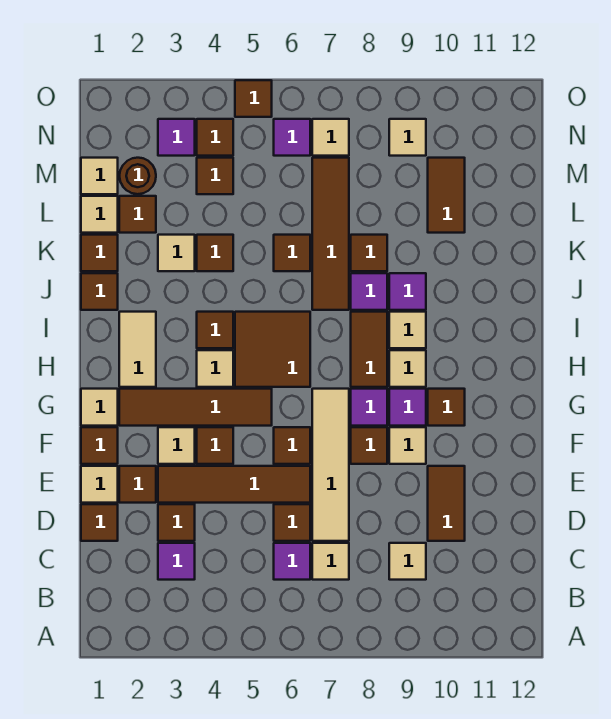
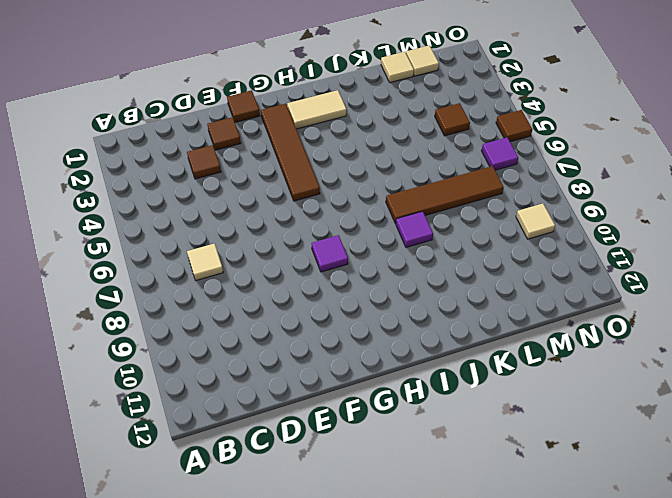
none -> purple 1x1 tile [158,543,195,580]
none -> purple 1x1 tile [274,543,310,580]
none -> tan 1x1 tile [389,543,426,580]
none -> brown 1x1 tile [81,504,118,541]

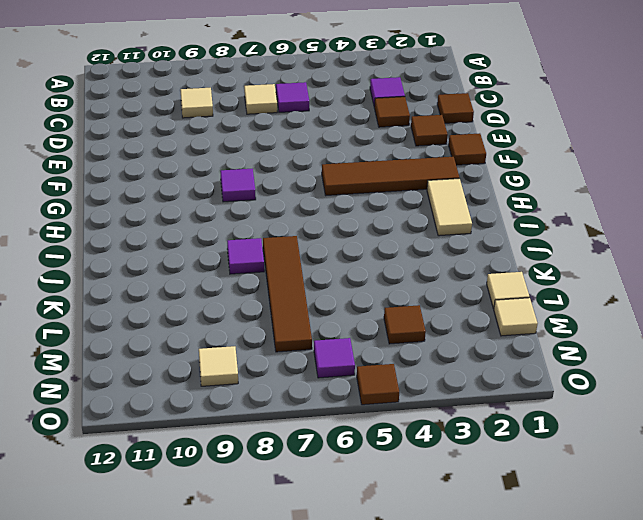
none -> brown 1x1 tile [274,504,310,541]
none -> tan 1x4 tile [312,389,349,541]
none -> brown 1x2 tile [428,466,465,541]
none -> tan 1x1 tile [81,466,118,503]

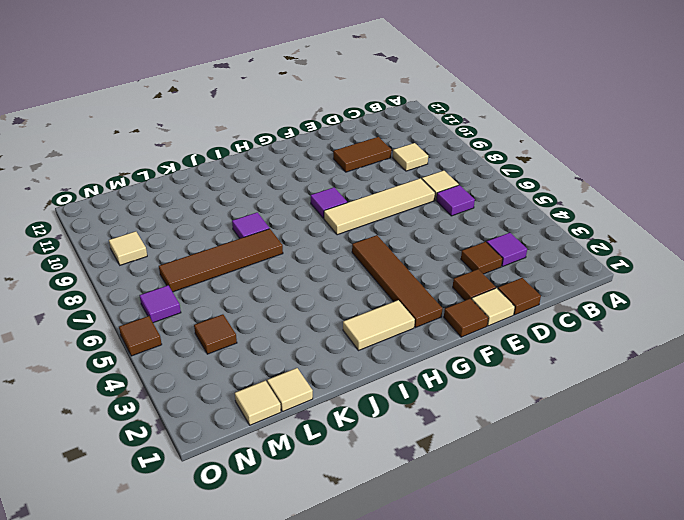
none -> brown 1x1 tile [274,504,310,541]
none -> brown 1x4 tile [158,466,310,503]
none -> tan 1x1 tile [158,427,195,464]
none -> brown 1x1 tile [197,427,233,464]

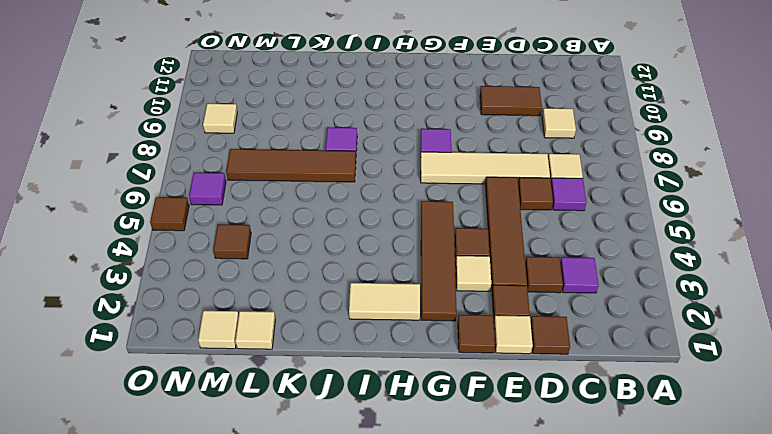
none -> brown 1x1 tile [274,427,310,464]
none -> brown 1x1 tile [351,427,387,464]
none -> tan 1x1 tile [389,427,426,464]
none -> tan 1x1 tile [81,389,118,426]

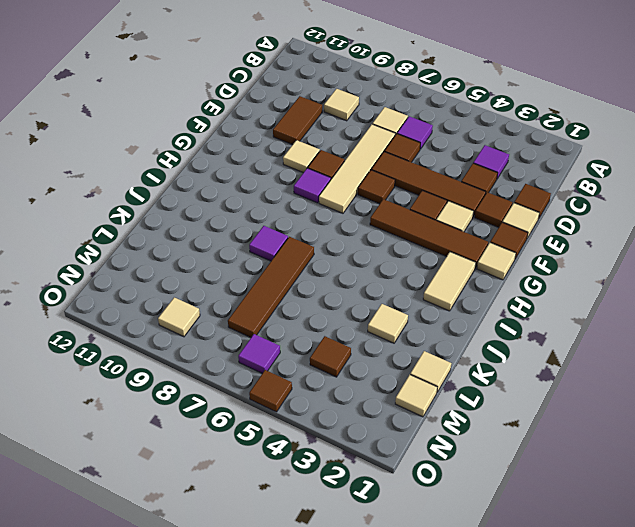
none -> purple 1x1 tile [389,389,426,426]
none -> brown 1x1 tile [428,389,465,426]
none -> tan 1x1 tile [197,350,233,387]
none -> brown 2x2 tile [235,312,310,387]

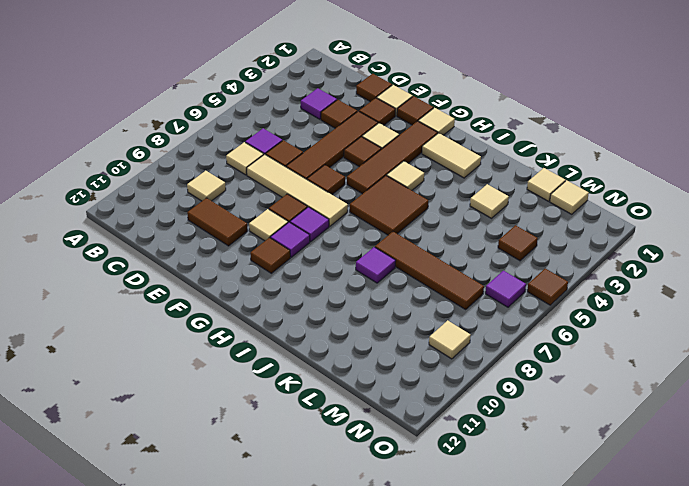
none -> brown 1x2 tile [351,312,387,387]
none -> tan 1x1 tile [389,350,426,387]
none -> brown 1x1 tile [197,312,233,348]
none -> tan 1x1 tile [389,312,426,348]

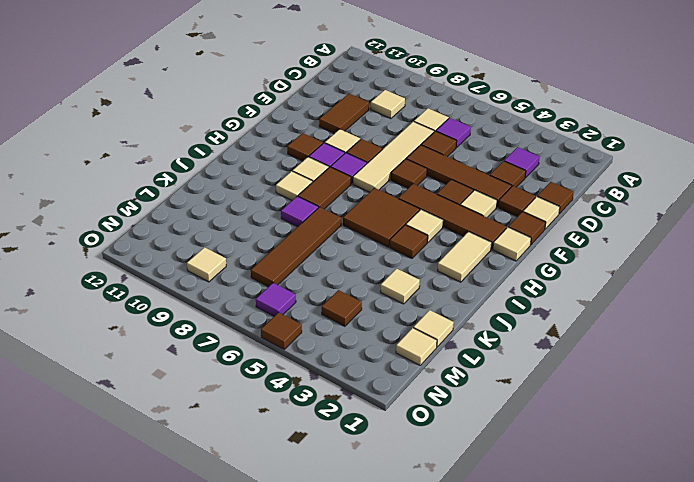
none -> brown 1x1 tile [81,273,118,310]
none -> purple 1x1 tile [389,273,426,310]
none -> brown 1x1 tile [81,235,118,271]
none -> brown 1x1 tile [197,235,233,271]

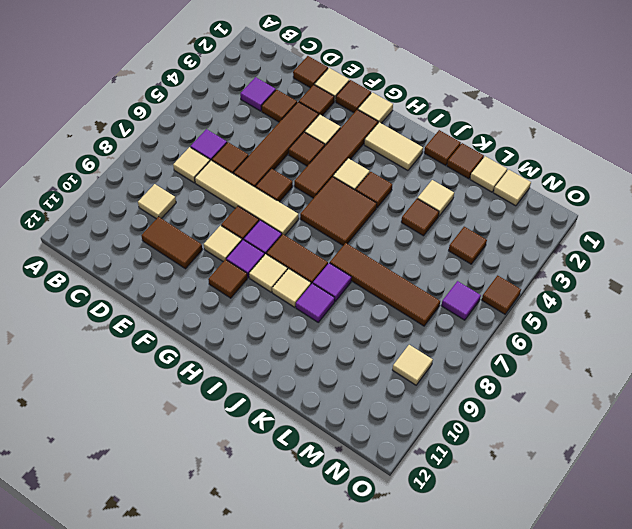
none -> brown 1x1 tile [274,235,310,271]
none -> brown 1x1 tile [351,235,387,271]
none -> brown 1x1 tile [119,196,156,233]
none -> brown 1x2 tile [428,158,465,233]

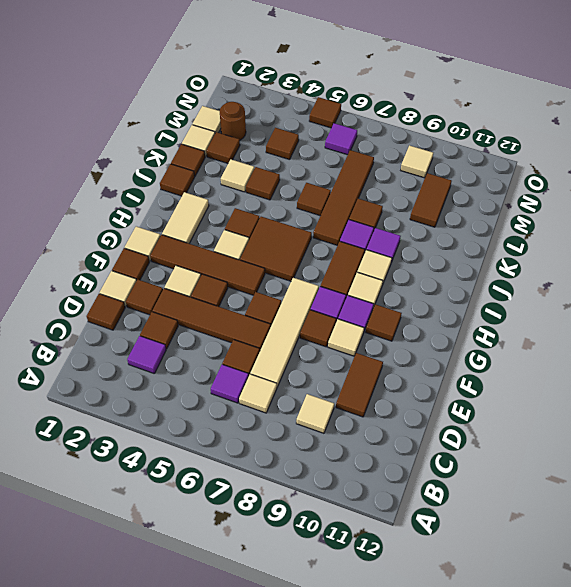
none -> purple 1x1 tile [158,119,195,156]
none -> brown 1x1 tile [197,119,233,156]
none -> tan 1x1 tile [312,119,349,156]

